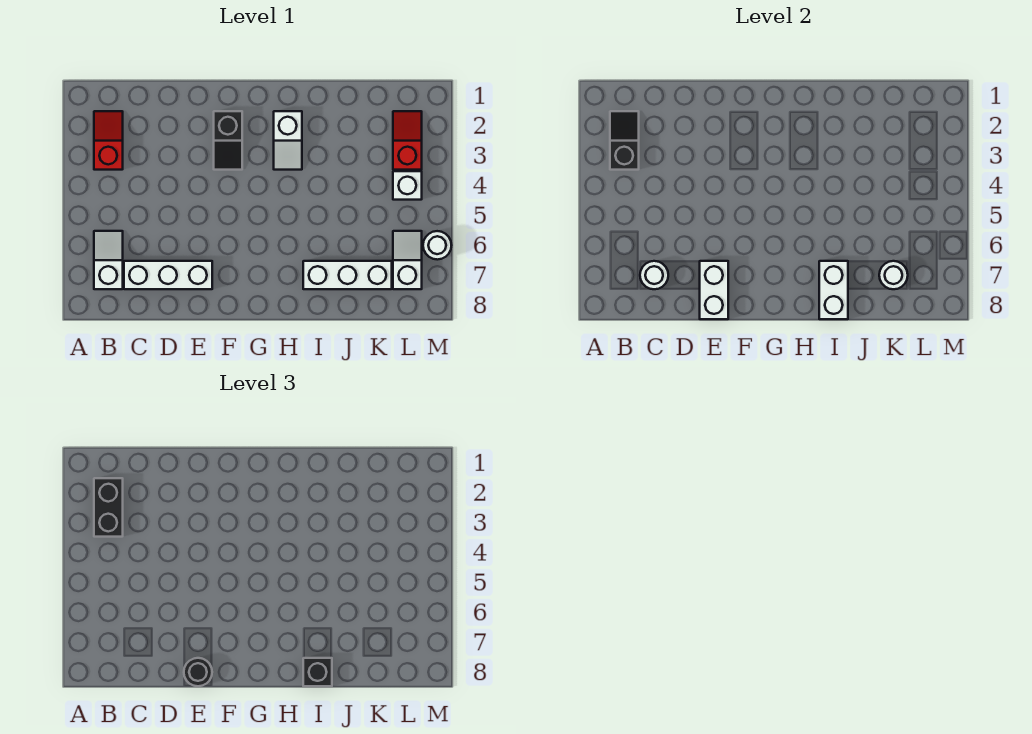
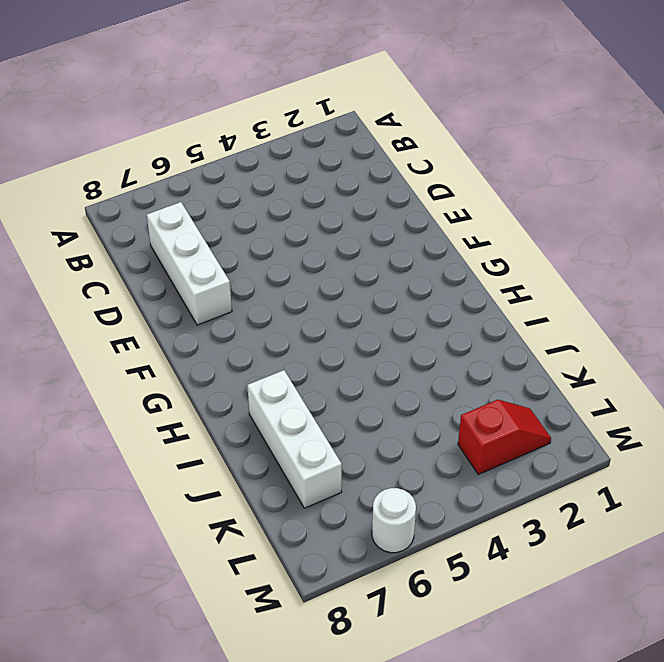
none -> red 1x2 slope [94,111,123,170]
none -> white 1x2 slope [94,231,123,289]
none -> black 1x2 slope [214,111,242,170]

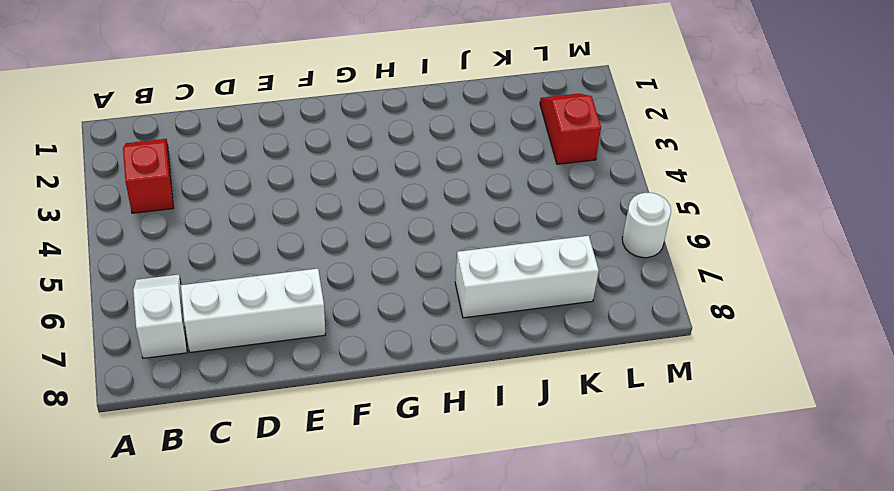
none -> black 1x2 slope [214,111,242,170]
none -> white 1x2 slope [274,111,302,170]
none -> white 1x1 brick [393,171,422,200]

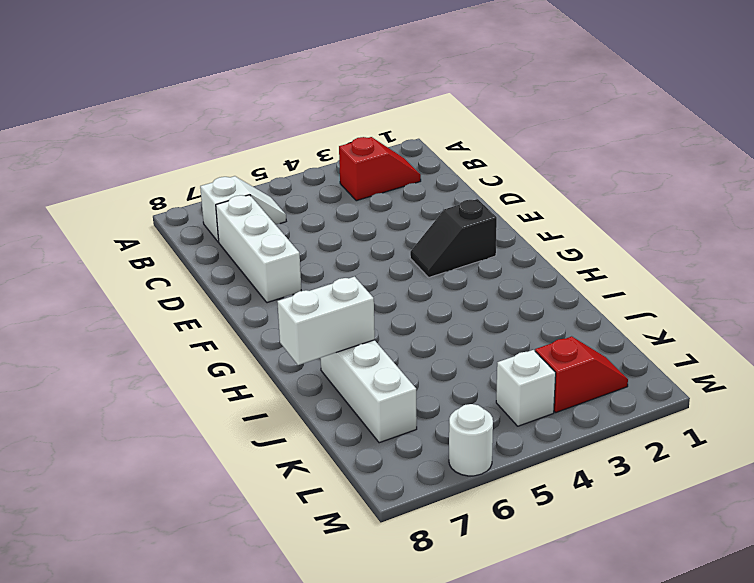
none -> white 1x2 slope [274,111,302,170]
none -> white 1x2 slope [393,231,422,289]
none -> black 1x2 slope [610,111,639,170]

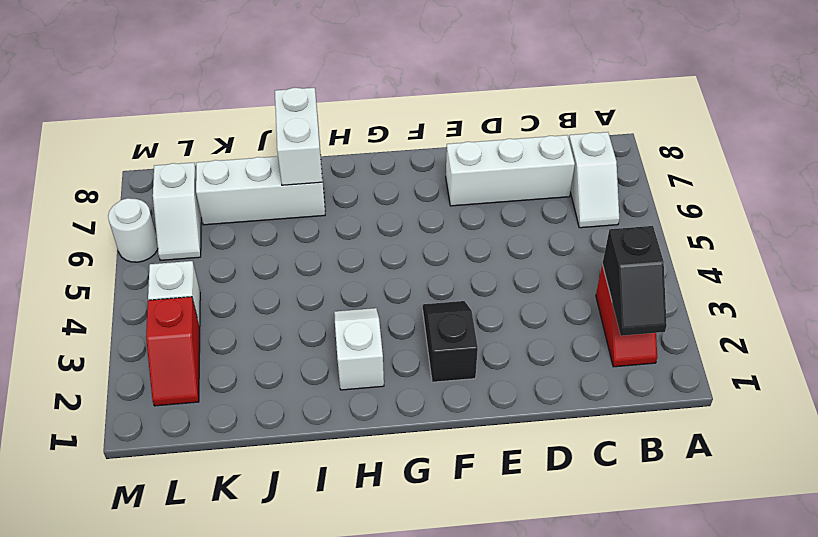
none -> white 1x1 round brick [640,261,668,289]
none -> white 1x2 brick [700,261,728,319]
none -> white 1x1 round brick [879,261,908,289]

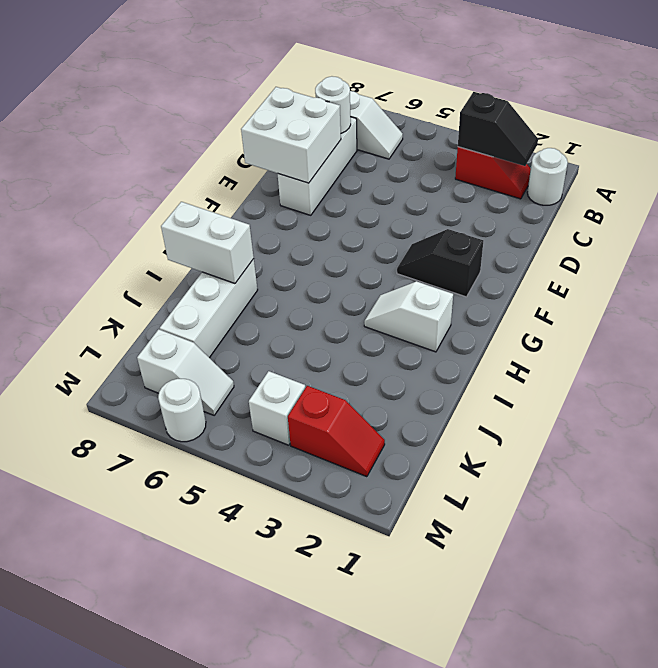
white 1x1 round brick [527,148,568,205] -> white 1x1 round brick moved to [879,261,908,289]
white 2x2 brick [241,87,341,183] -> white 1x2 brick [700,261,728,319]
none -> black 1x2 brick [94,478,123,537]
none -> black 1x1 round brick [184,658,212,686]
none -> black 1x1 brick [303,658,332,686]

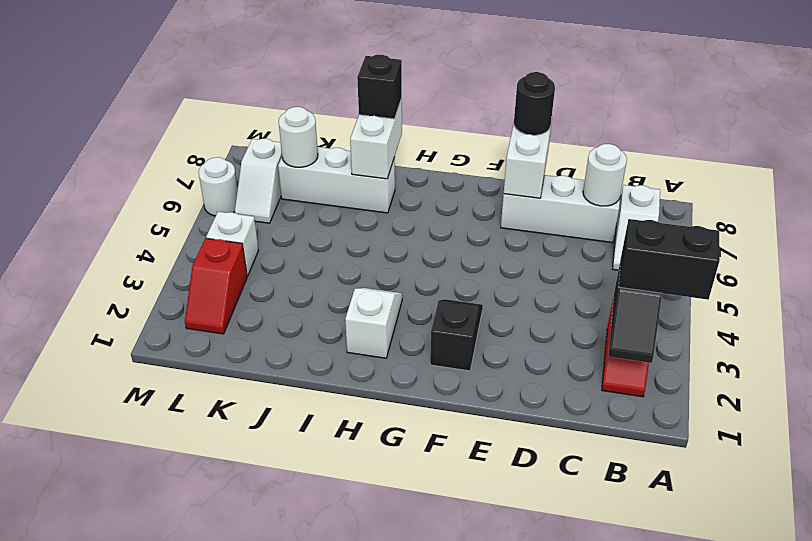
black 1x2 brick [619,219,720,299] -> black 1x2 brick turned to [94,478,123,537]

